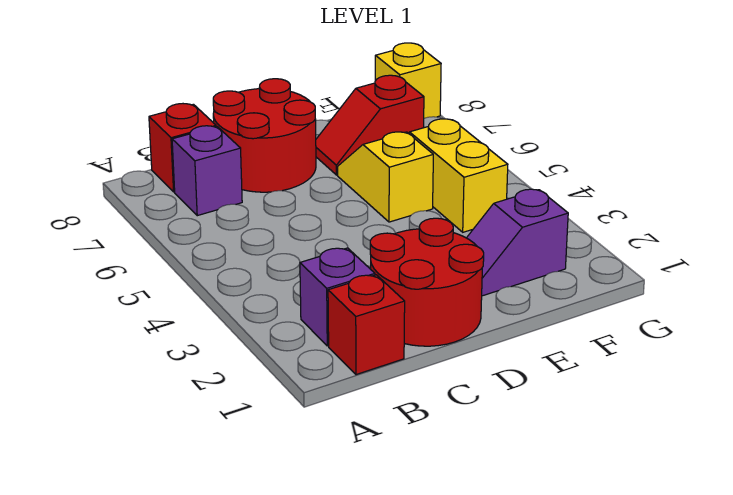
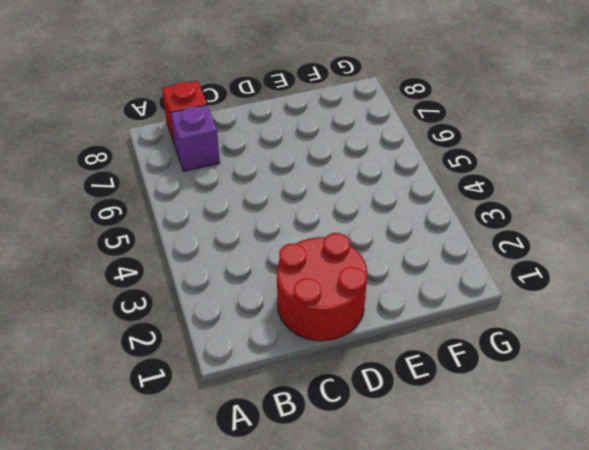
none -> red 1x1 brick [328,275,405,375]
none -> purple 1x1 brick [300,248,375,346]

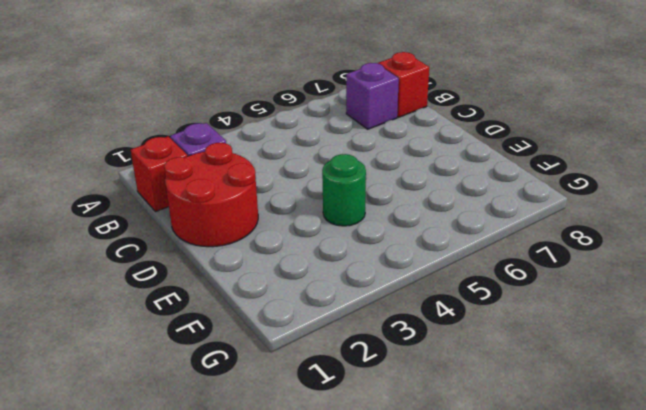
green 1x1 round brick [322,154,366,226] -> none
none -> red 2x2 round brick [213,79,316,192]
none -> purple 1x2 slope [467,189,568,296]

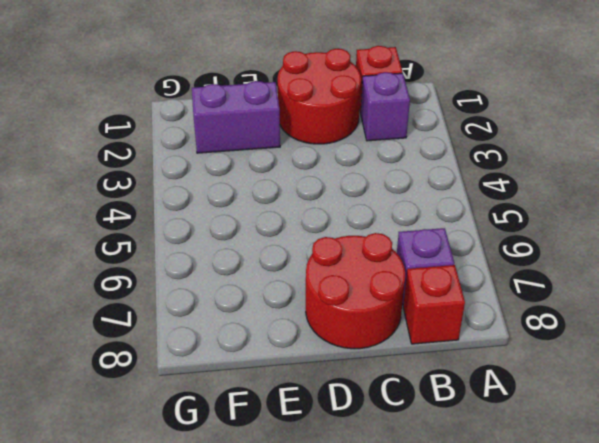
purple 1x2 brick [192,81,280,153] -> purple 1x2 slope [467,189,568,296]
none -> yellow 1x2 slope [338,132,433,222]
none -> red 1x2 slope [316,75,424,175]

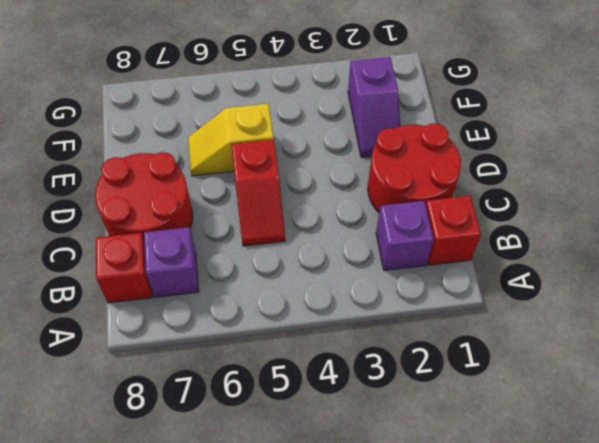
red 1x2 slope [231,139,285,246] -> red 1x2 slope moved to [316,75,424,175]
none -> yellow 1x2 brick [409,119,508,232]
none -> yellow 1x1 brick [375,43,441,118]

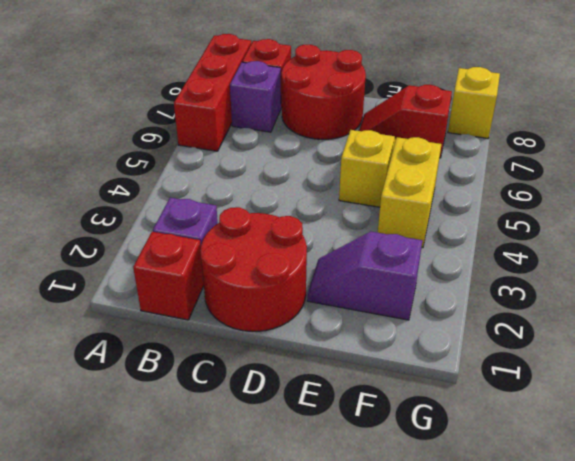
red 1x3 brick [174,34,251,151] -> none

